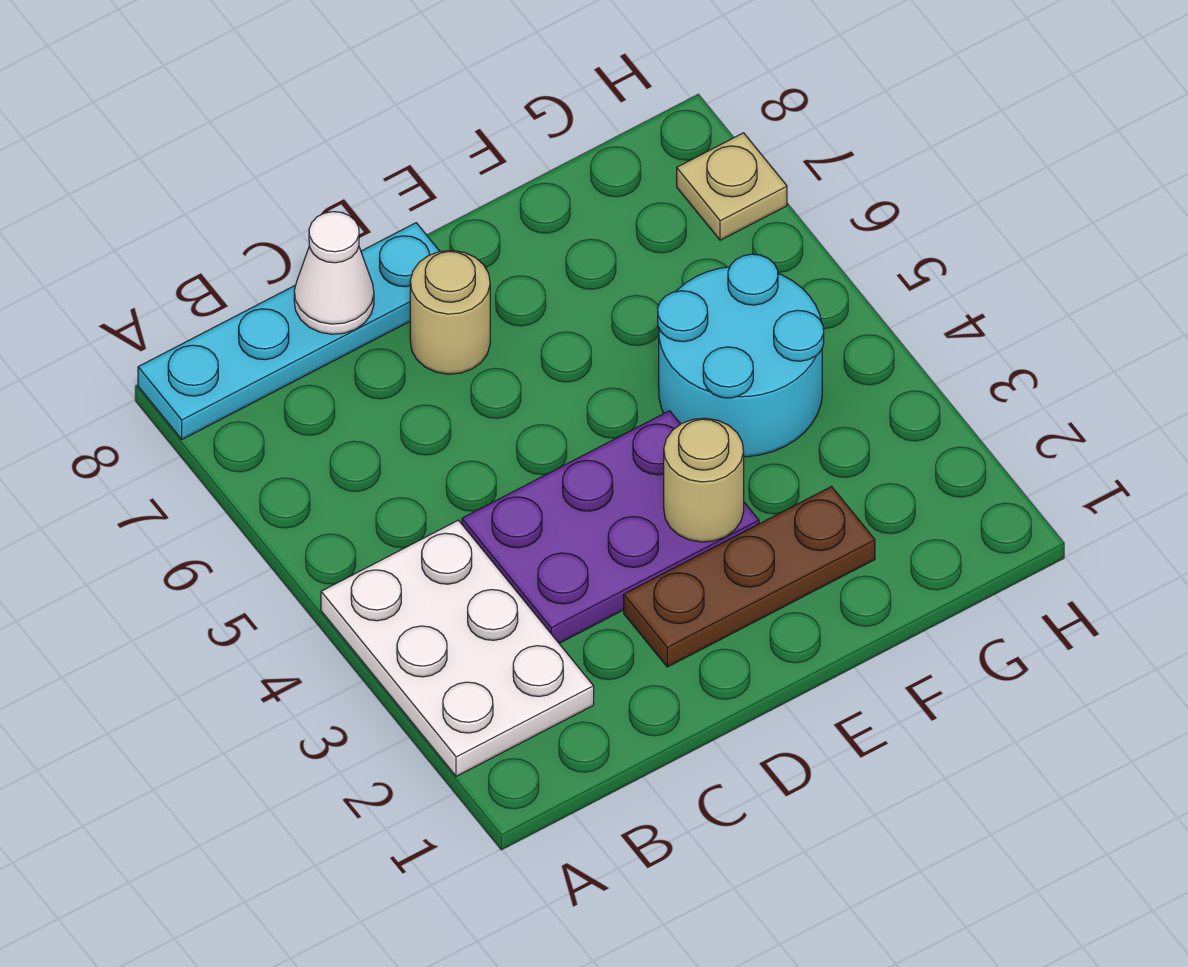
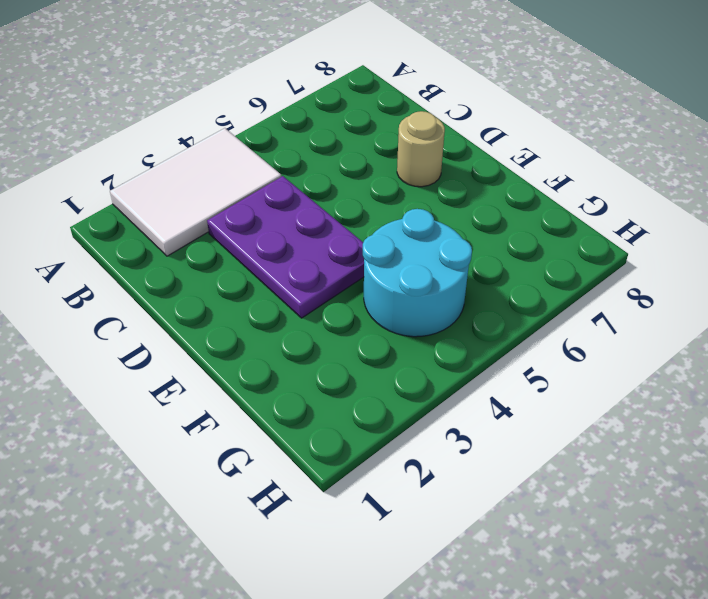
white 2x3 tile [110,128,282,256] -> white 2x3 plate [321,520,594,777]
none -> cyan 1x4 plate [138,223,440,439]
none -> brown 1x3 plate [624,487,875,667]

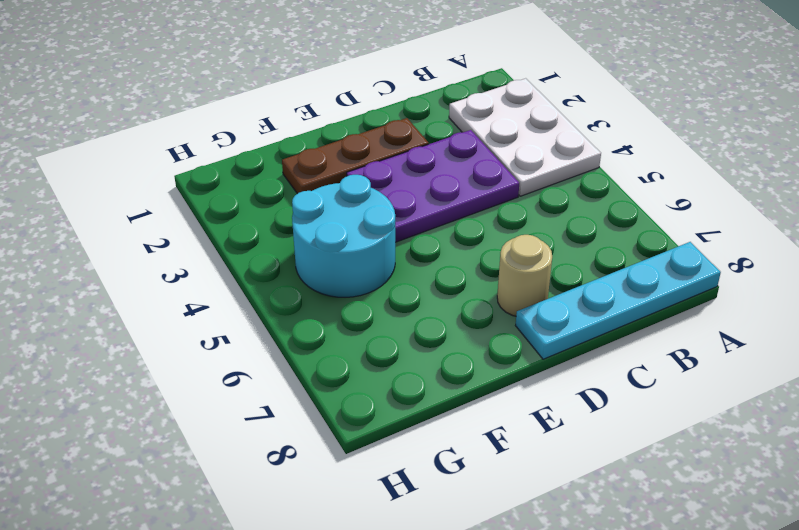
none -> tan 1x1 plate [677,133,787,240]
none -> white 1x1 cone [294,212,374,334]

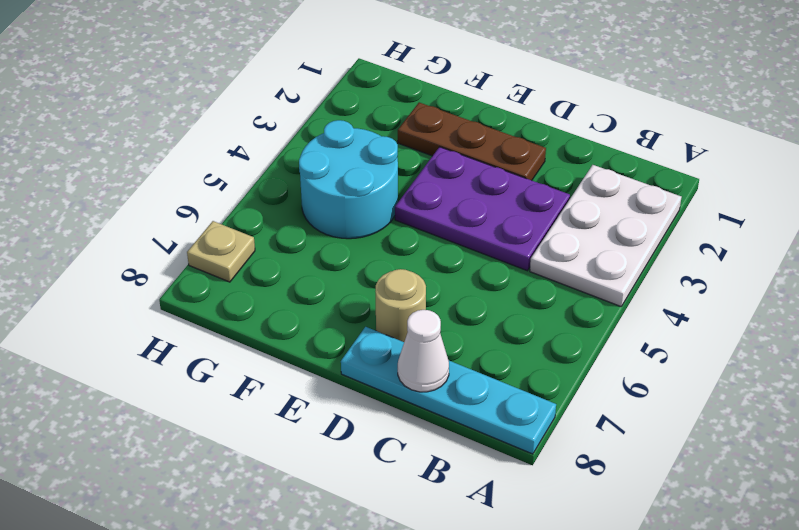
none -> tan 1x1 round brick [664,418,744,542]

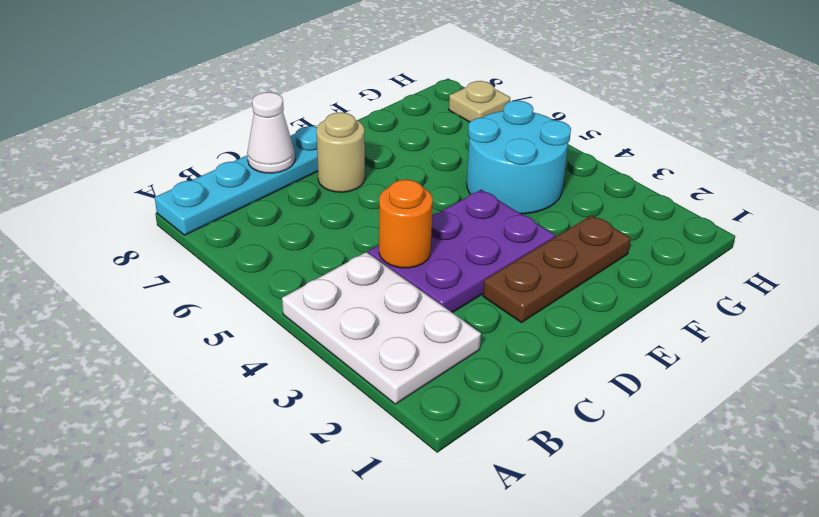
orange 1x1 round brick [379,180,433,268] -> none
none -> tan 1x1 round brick [664,418,744,542]

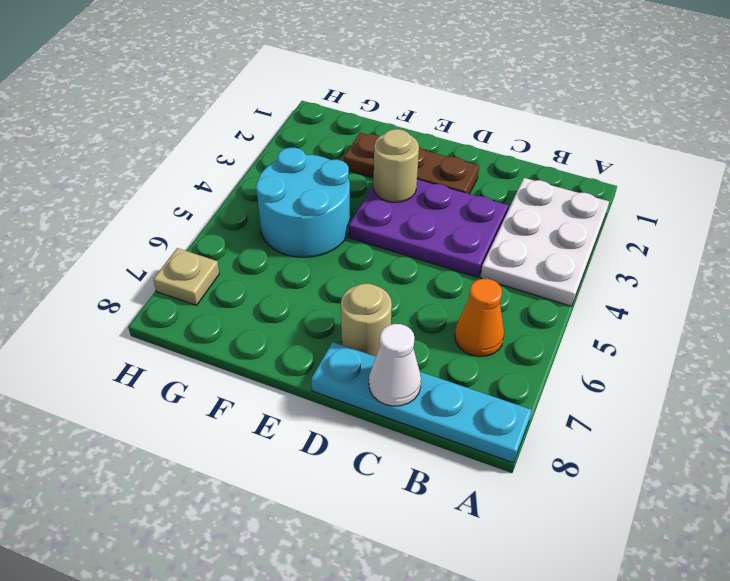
orange 1x1 cone [455,279,504,357] -> none

